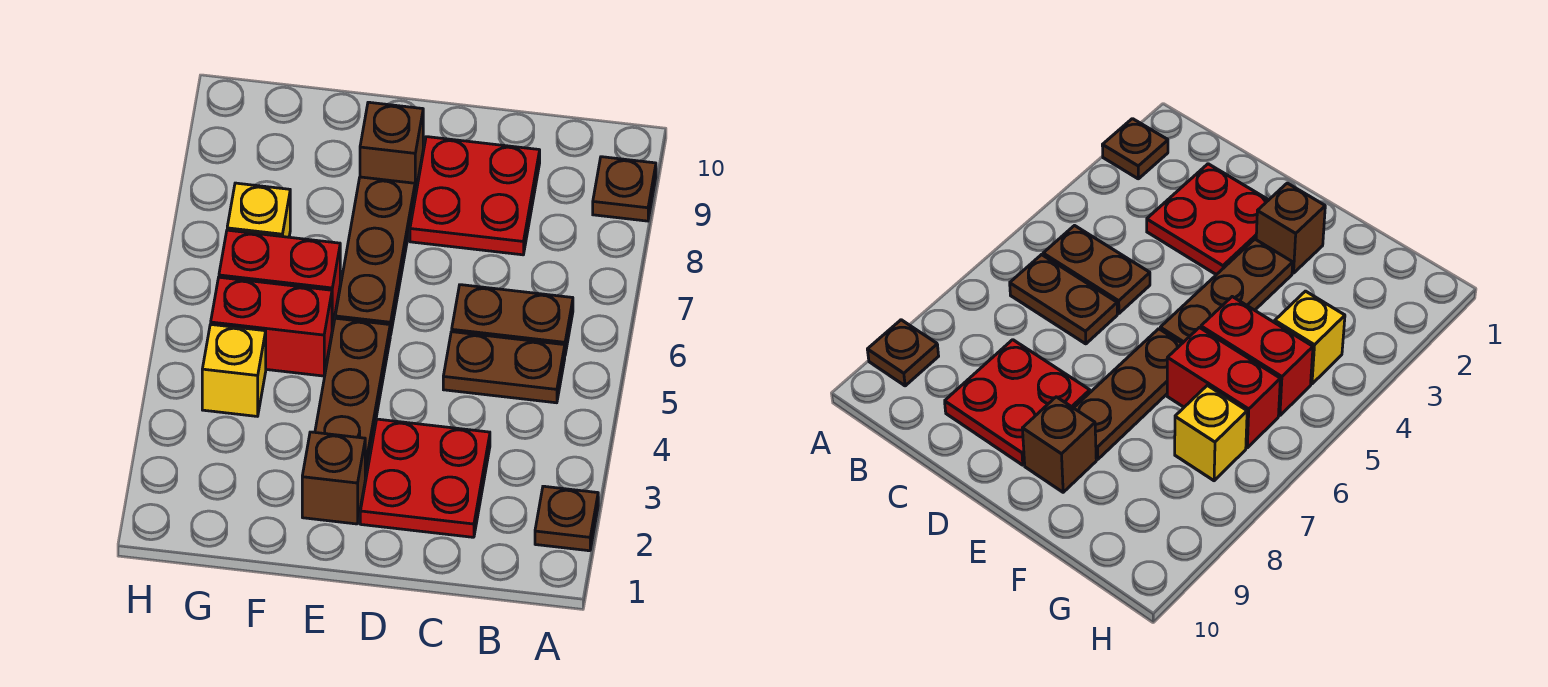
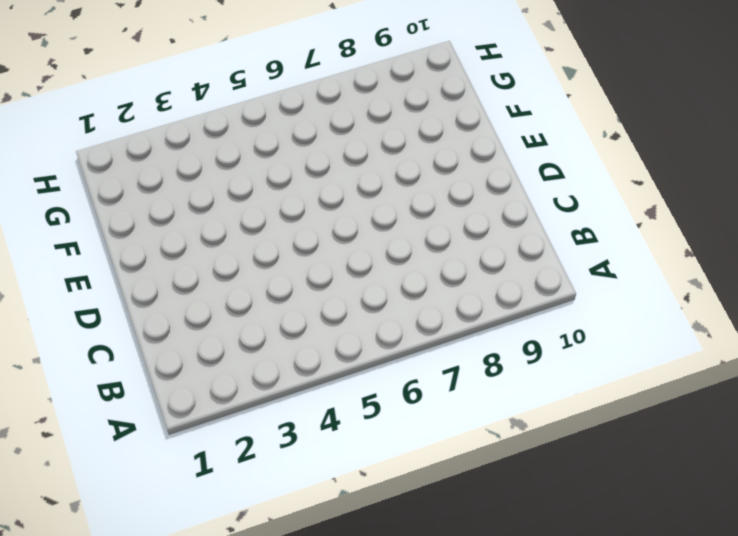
none -> brown 1x1 plate [535,486,598,551]
none -> brown 1x1 plate [593,157,656,221]
none -> brown 1x2 plate [443,332,565,403]

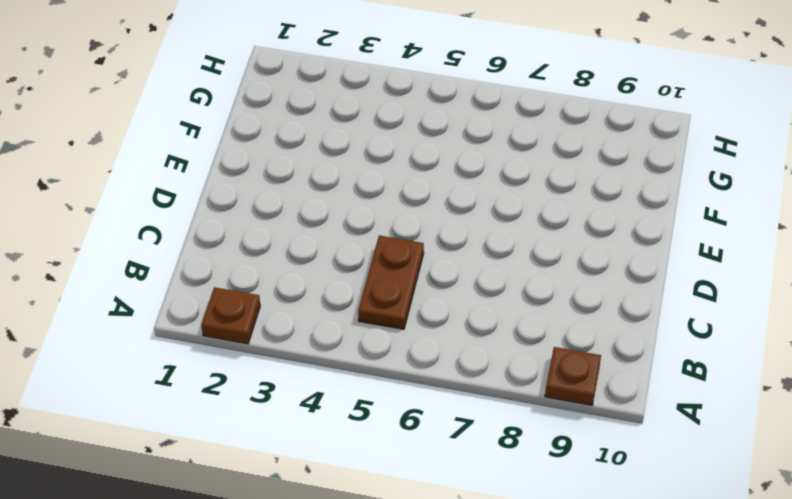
none -> brown 1x2 plate [452,285,573,354]
none -> red 2x2 plate [360,419,490,537]
none -> red 2x2 plate [410,137,540,255]

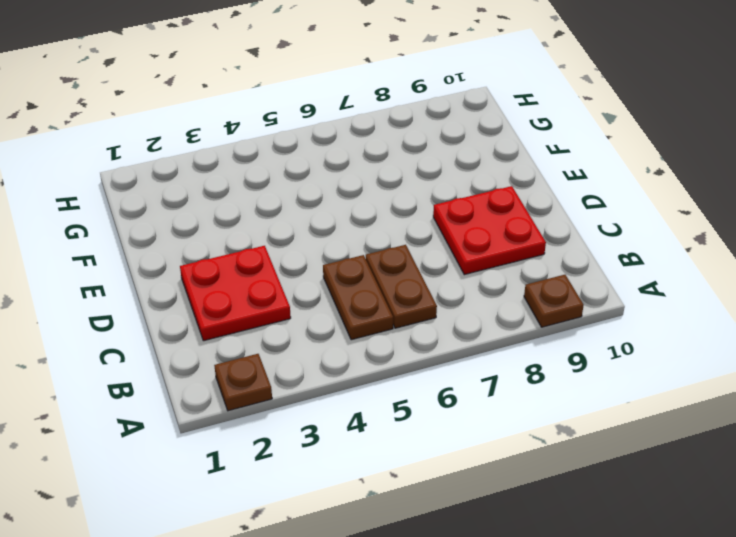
none -> brown 1x1 brick [302,432,365,524]
none -> brown 1x3 plate [315,318,390,477]
none -> brown 1x3 plate [335,177,415,335]

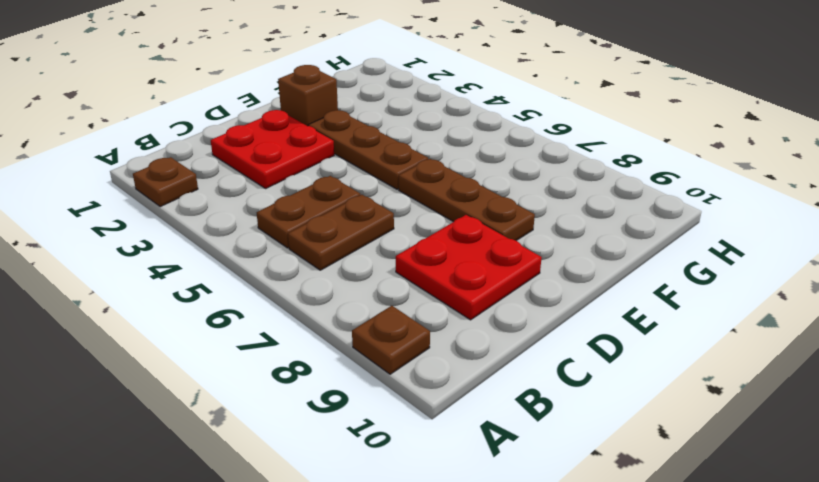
none -> brown 1x1 brick [360,102,423,194]
none -> red 1x2 brick [211,277,332,376]
none -> red 1x2 brick [219,230,340,329]

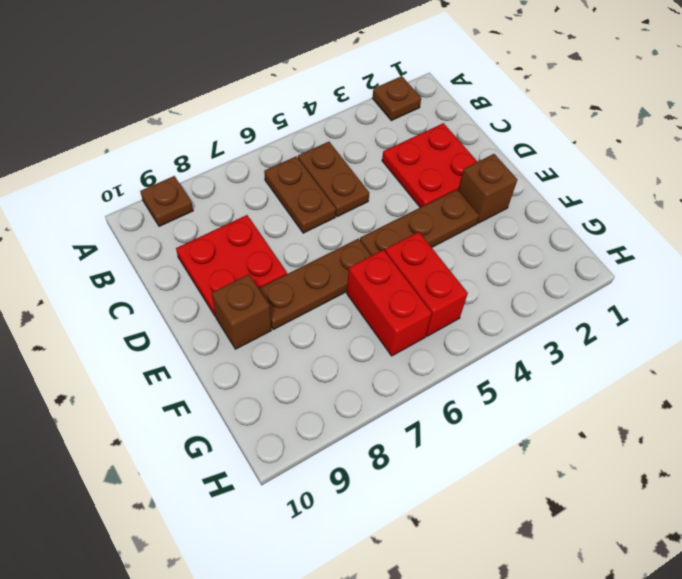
none -> yellow 1x1 brick [202,324,266,416]
none -> yellow 1x1 brick [227,183,290,237]

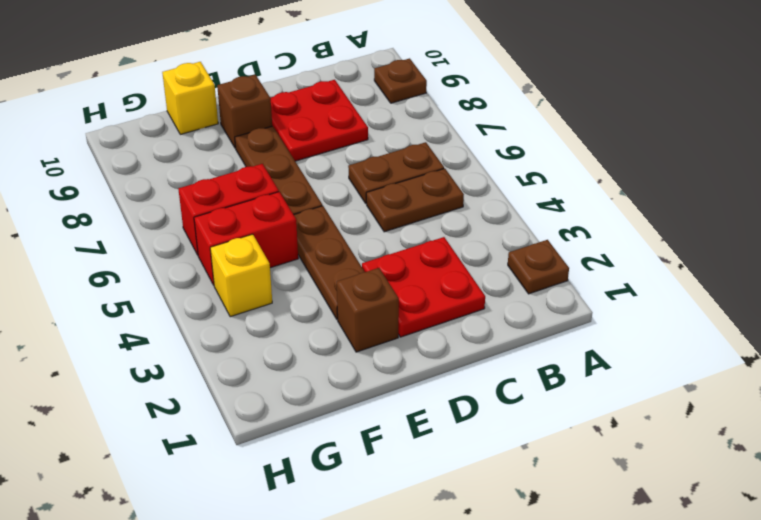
yellow 1x1 brick [162,62,218,134] -> yellow 1x1 brick moved to [227,183,290,237]

